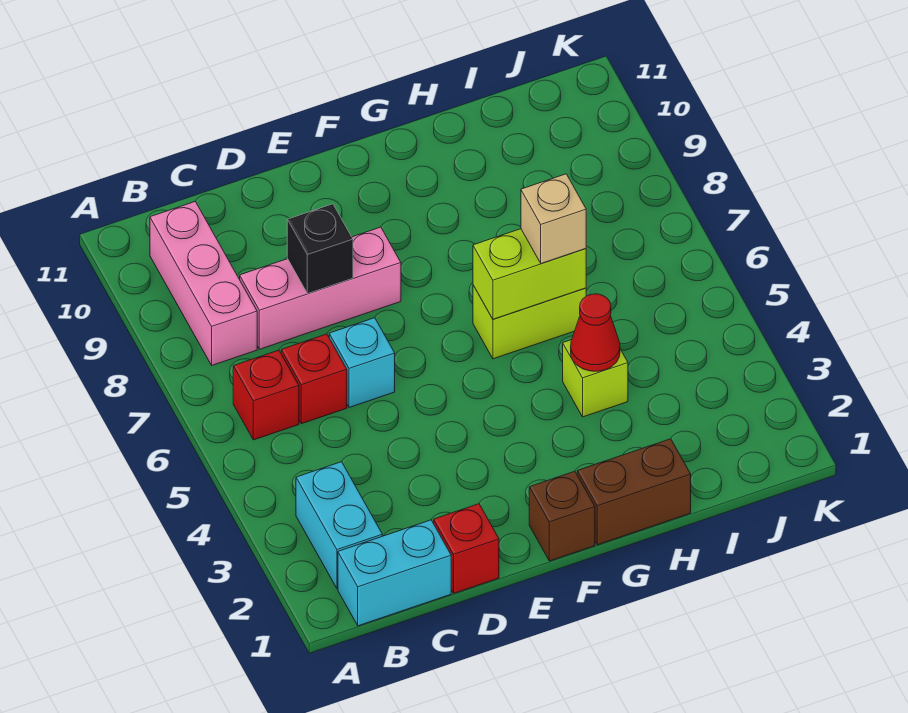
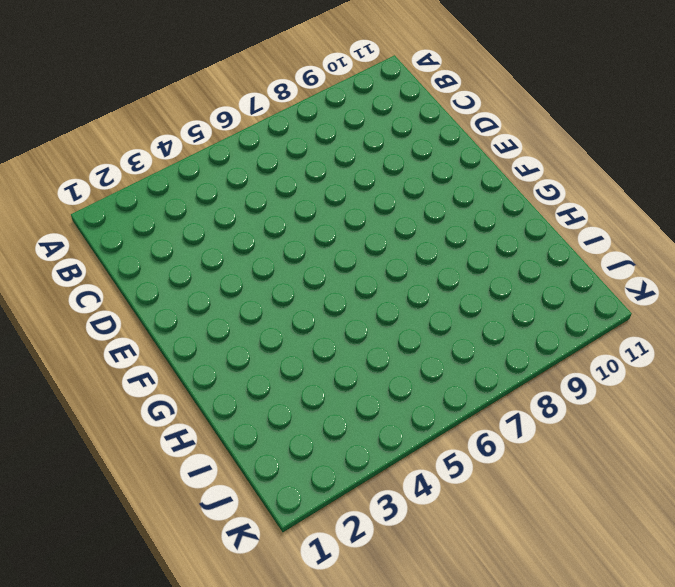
none -> cyan 1x2 brick [338,520,451,626]
none -> cyan 1x2 brick [296,462,382,589]
none -> red 1x1 brick [233,350,299,440]

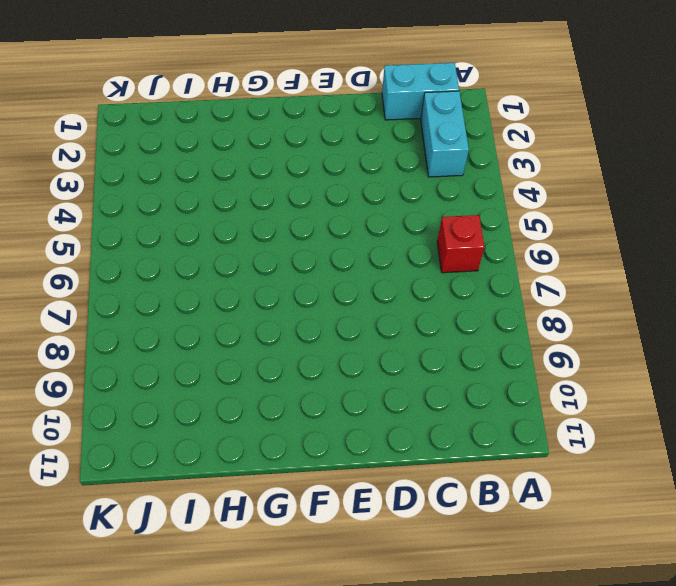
none -> pink 1x3 brick [150,201,257,365]
none -> red 1x1 brick [281,334,347,424]
none -> pink 1x3 brick [240,227,401,349]

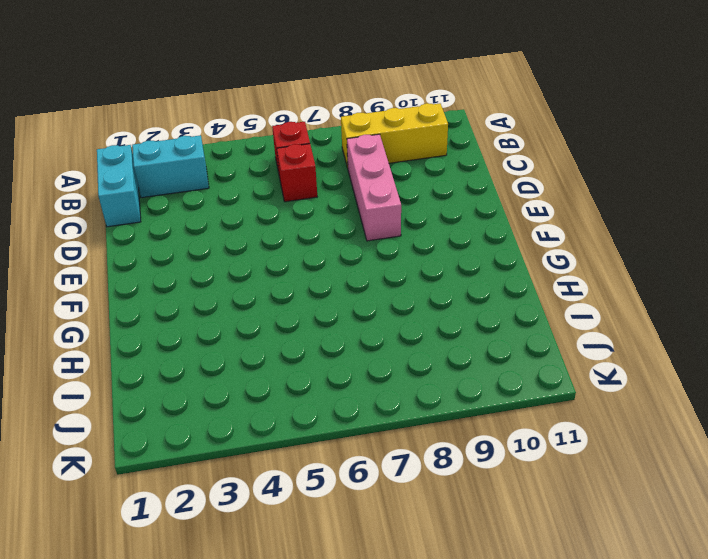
yellow 1x3 brick [341,103,448,168] -> pink 1x3 brick [150,201,257,365]
none -> red 1x1 brick [434,504,499,593]
none -> cyan 1x1 brick [329,318,395,408]
none -> brown 1x1 brick [529,471,595,561]

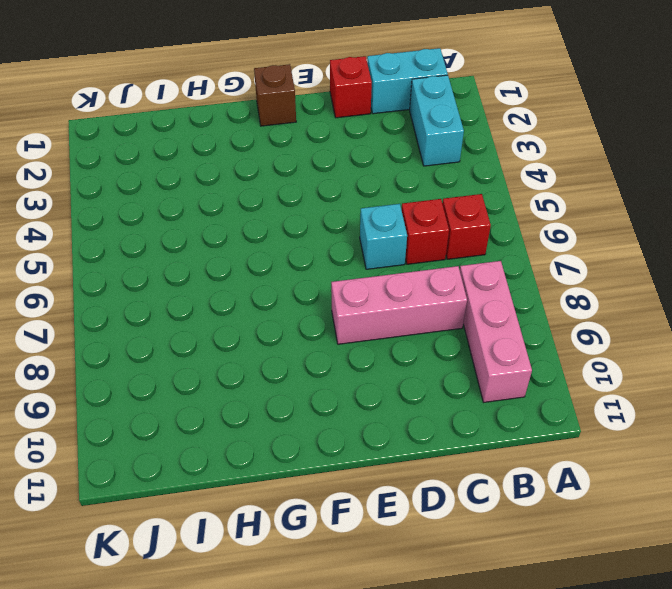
none -> brown 1x2 brick [577,439,691,545]
none -> lime 1x2 brick [473,285,586,359]
none -> lime 1x1 brick [563,340,628,417]

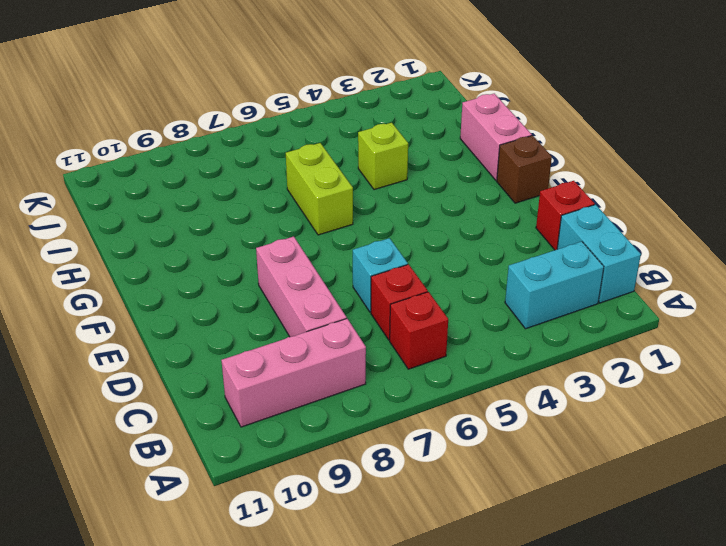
pink 1x2 brick [460,94,532,181] -> brown 1x2 brick [577,439,691,545]
none -> black 1x1 brick [287,204,353,294]
none -> lime 1x2 brick [473,229,586,319]
none -> red 1x1 cone [571,294,620,371]

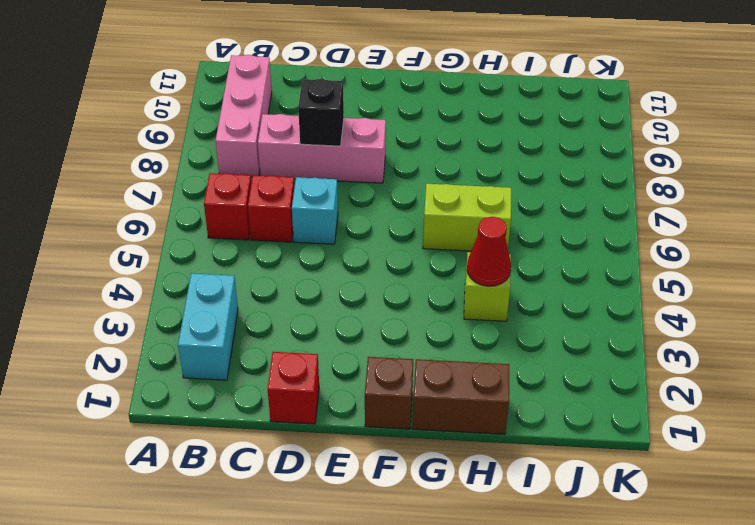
none -> cyan 1x2 brick [338,520,451,626]
none -> lime 1x2 brick [473,229,586,319]
none -> tan 1x1 brick [521,174,586,263]

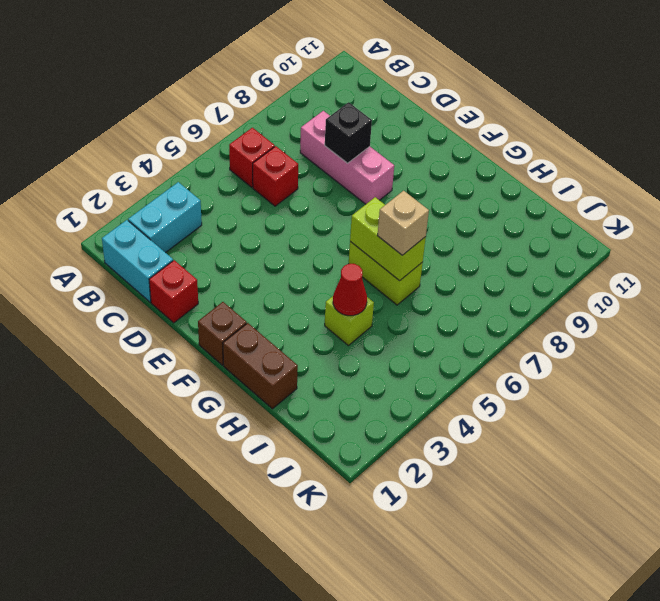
none -> pink 1x3 brick [150,201,257,365]
none -> cyan 1x1 brick [329,318,395,408]

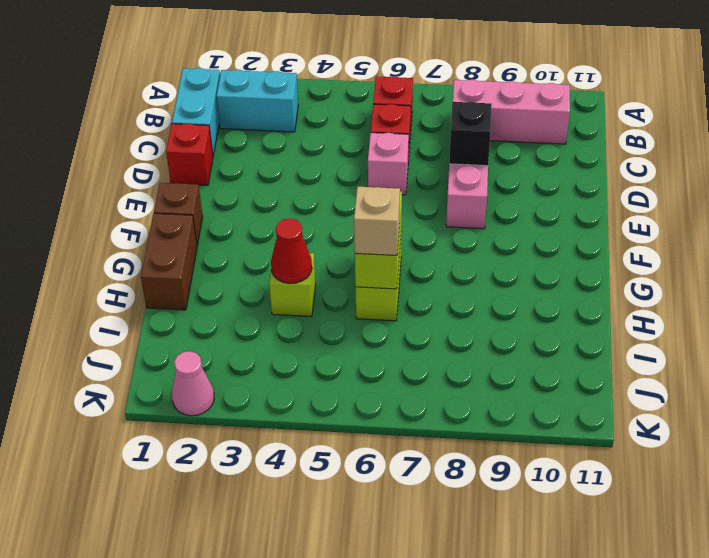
pink 1x1 brick [368,133,409,195] -> cyan 1x1 brick [329,318,395,408]
pink 1x1 cone [172,351,214,416] -> none

